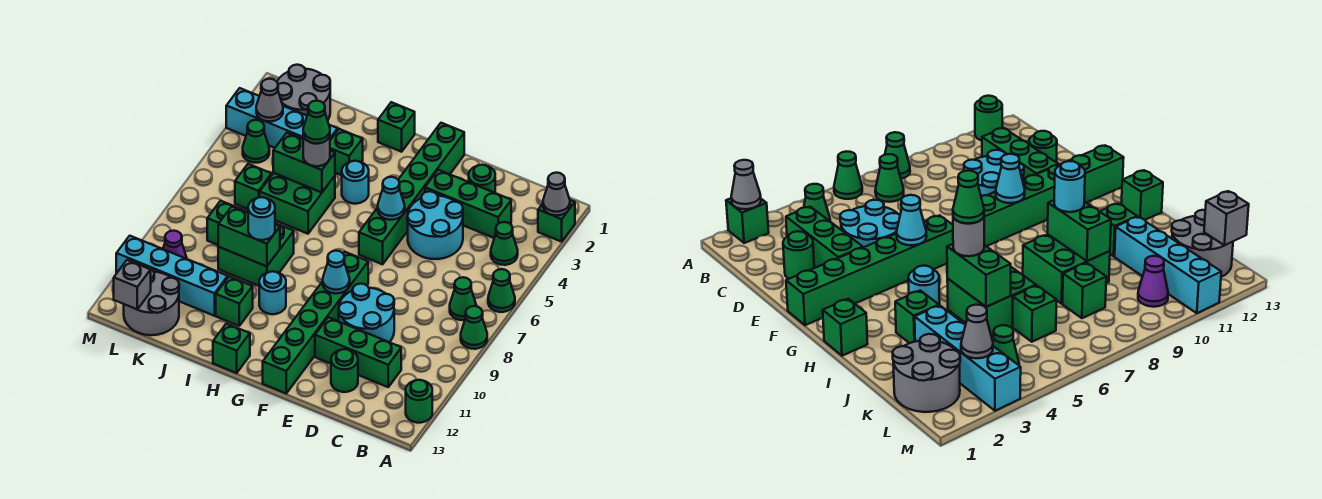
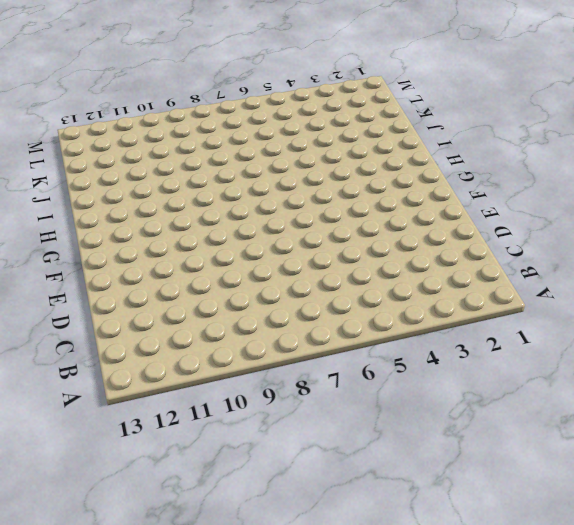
none -> green 1x1 brick [538,200,575,242]
none -> green 1x1 cone [488,269,515,312]
none -> green 1x1 cone [461,306,487,349]
none -> green 1x1 round brick [406,380,432,423]

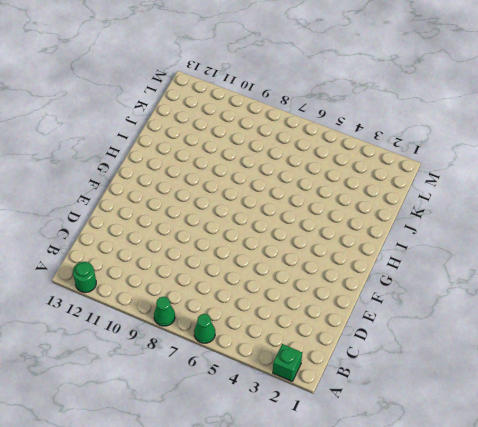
none -> green 1x1 cone [491,222,518,265]
none -> green 1x1 cone [450,277,476,320]
none -> green 1x3 brick [425,170,511,238]
none -> green 1x3 brick [315,317,401,387]

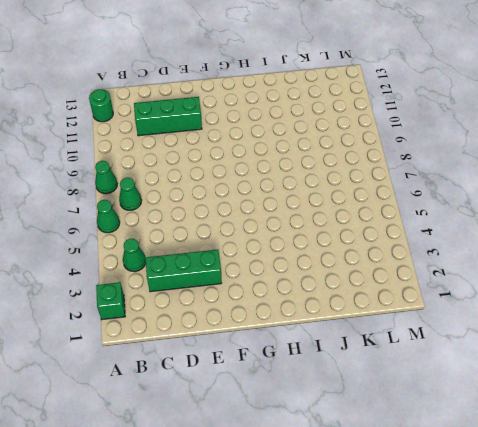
none -> green 1x1 round brick [469,165,495,193]
none -> cyan 2x2 round brick [407,191,463,259]
none -> cyan 2x2 round brick [339,284,394,342]
none -> green 1x1 round brick [331,349,358,392]

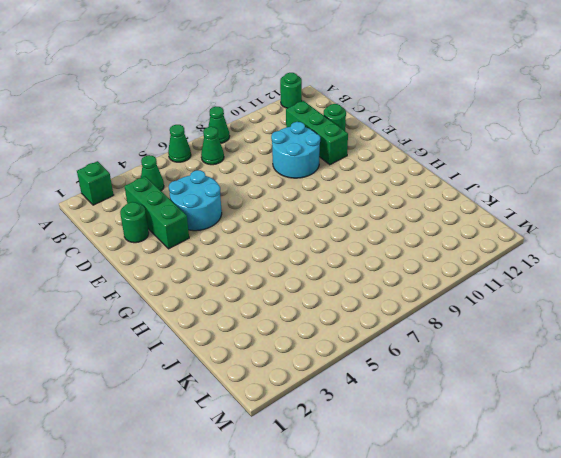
none -> green 1x6 brick [359,123,464,264]
none -> green 1x6 brick [263,252,368,393]
none -> green 1x1 brick [378,102,415,152]
none -> cyan 1x1 round brick [342,161,369,204]

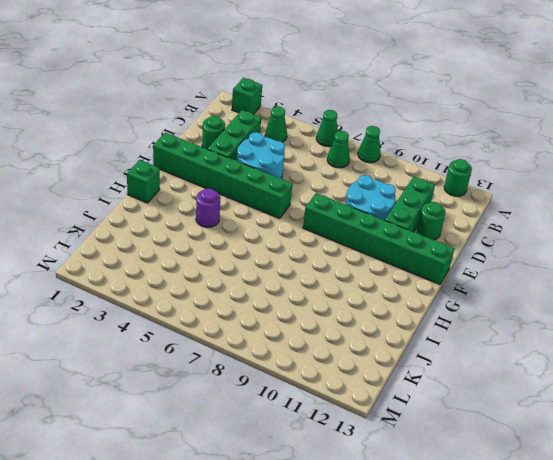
purple 1x1 round brick [196,188,221,227] -> cyan 1x1 round brick [342,161,369,204]
none -> cyan 1x1 round brick [259,271,286,314]
none -> green 1x1 brick [213,324,250,373]
none -> green 1x1 brick [330,129,363,175]
none -> green 2x2 brick [260,173,335,234]

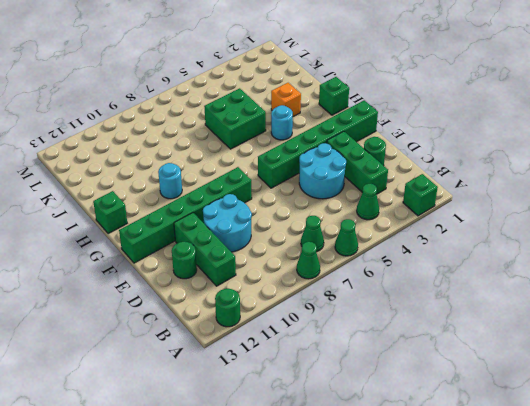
orange 1x1 brick [271,83,301,117] -> green 1x1 brick [330,129,363,175]
none -> green 2x2 brick [218,211,294,286]
none -> green 1x1 brick [216,276,253,326]
none -> cyan 1x4 brick [226,88,338,148]
none -> cyan 1x4 brick [116,236,228,316]

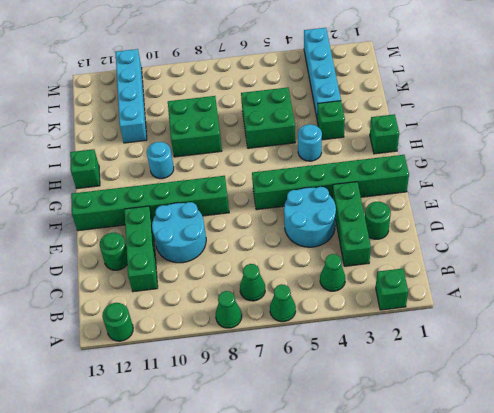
none -> green 1x1 brick [216,276,253,326]
none -> grey 2x2 round brick [277,65,330,120]
none -> green 1x1 brick [235,164,272,209]
none -> green 1x1 brick [207,201,244,245]

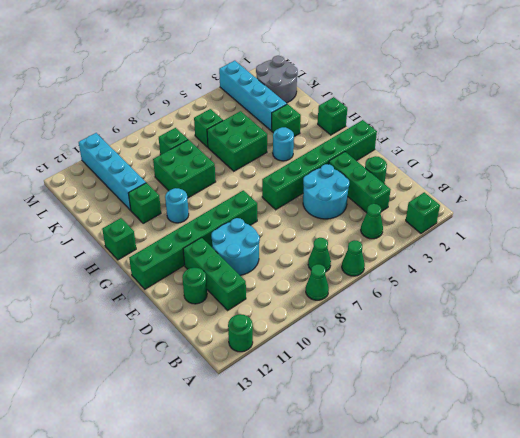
none -> grey 2x2 round brick [124,268,179,335]
none -> green 1x1 cone [243,120,269,163]
none -> purple 1x1 cone [163,231,187,259]
none -> grey 1x1 cone [543,173,570,215]

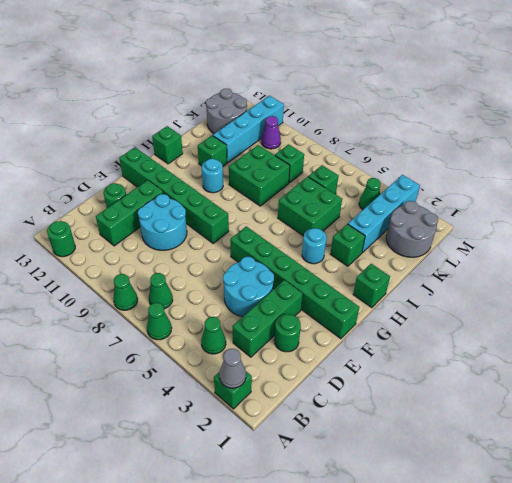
none -> cyan 1x1 cone [378,177,405,220]
none -> cyan 1x1 cone [323,251,350,293]
none -> green 1x2 brick [273,133,335,193]
none -> green 1x2 brick [218,207,280,266]

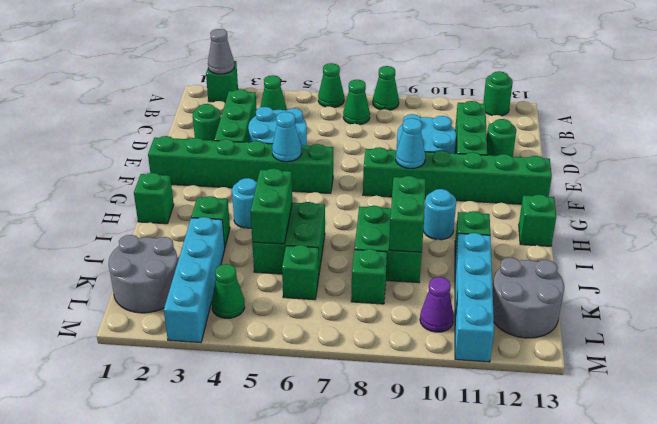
none -> grey 1x1 cone [256,79,283,121]
none -> grey 1x1 brick [114,260,151,309]
none -> grey 1x1 round brick [303,136,330,166]
none -> cyan 1x1 round brick [248,197,275,240]

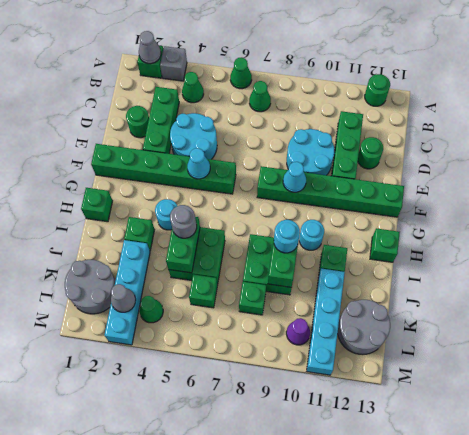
grey 1x1 brick [160,46,187,81] -> grey 1x1 brick moved to [114,260,151,309]
none -> green 1x1 cone [461,306,487,349]
none -> green 1x1 cone [303,100,330,143]

